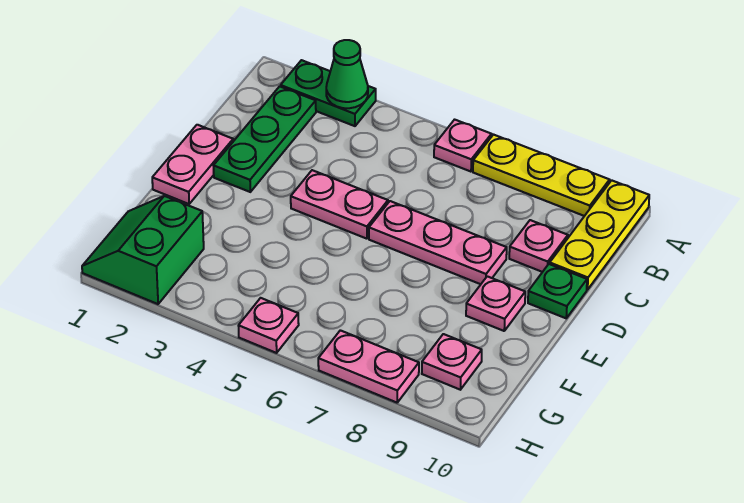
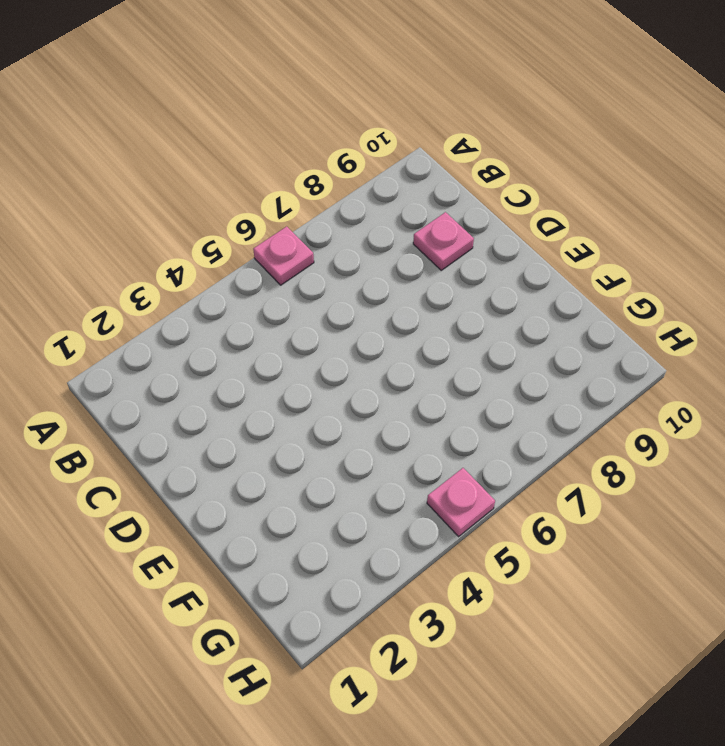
none -> green 1x2 plate [281,60,376,126]
none -> yellow 1x3 plate [473,135,610,216]
none -> yellow 1x3 plate [550,180,649,290]

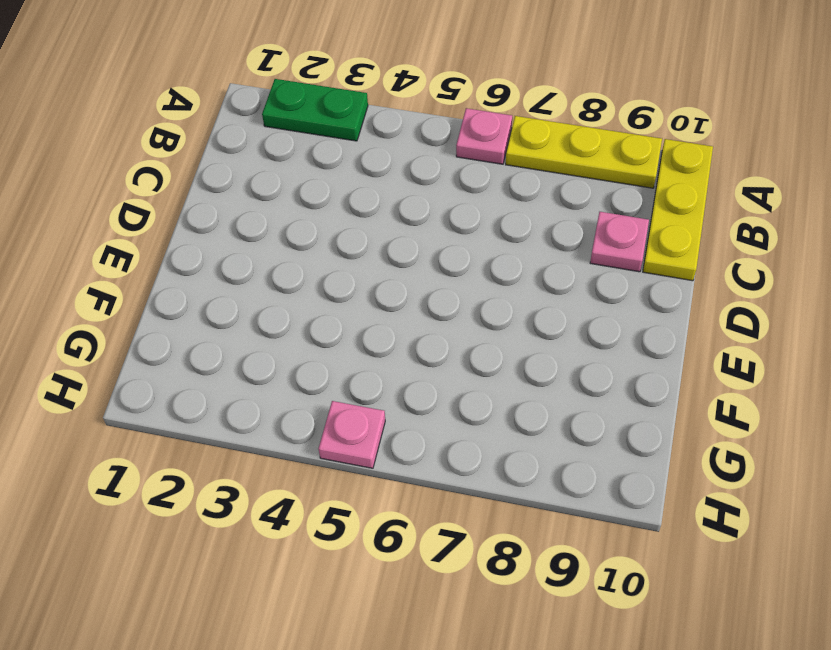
none -> green 1x3 plate [214,86,316,192]
none -> pink 1x2 plate [152,125,233,204]
none -> pink 1x2 plate [291,170,388,239]

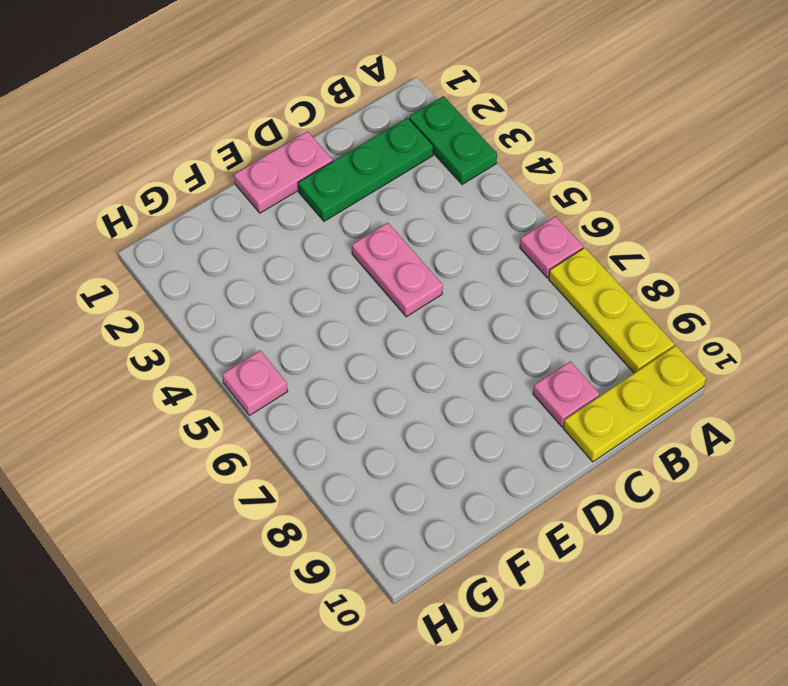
none -> pink 1x3 plate [369,201,507,284]
none -> green 1x1 plate [528,264,587,318]
none -> pink 1x1 plate [466,276,525,331]

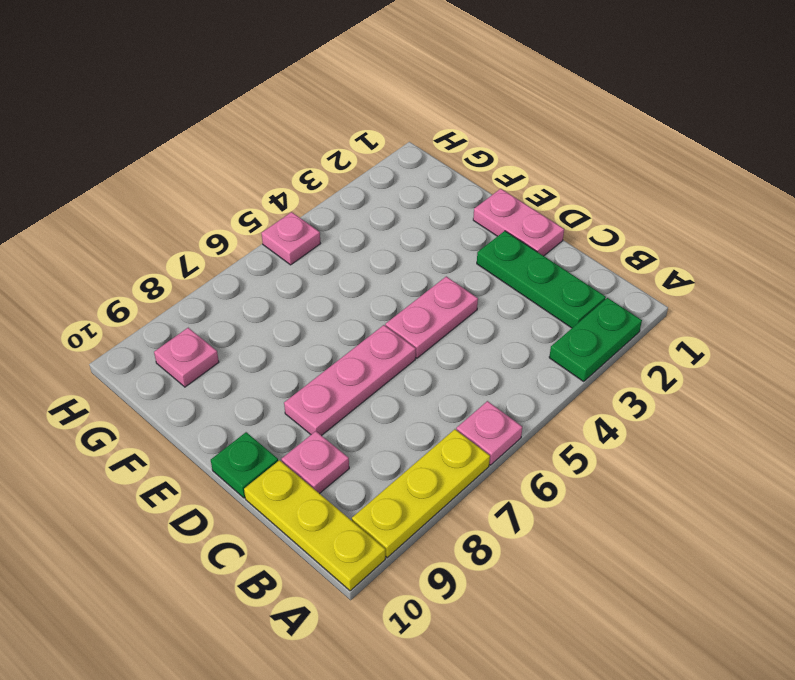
none -> pink 1x1 plate [466,276,525,331]
none -> green 2x2 slope [82,196,204,304]
none -> pink 1x2 plate [318,330,419,403]

